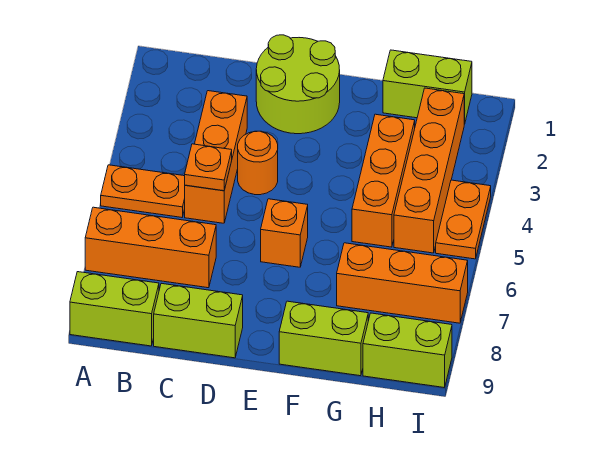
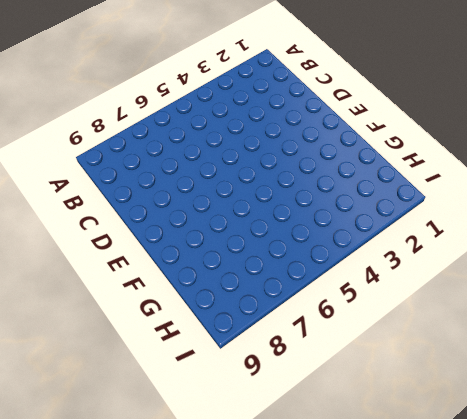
none -> orange 1x2 plate [101,165,185,217]
none -> orange 1x3 brick [85,207,216,288]
none -> lime 1x2 brick [70,272,159,346]

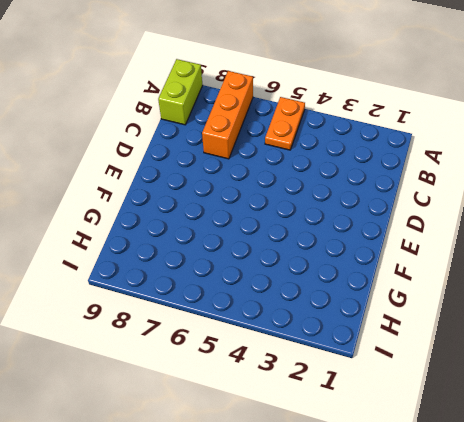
none -> orange 1x3 brick [185,91,247,223]
none -> lime 1x2 brick [154,283,243,358]
none -> lime 2x2 round brick [256,35,340,134]

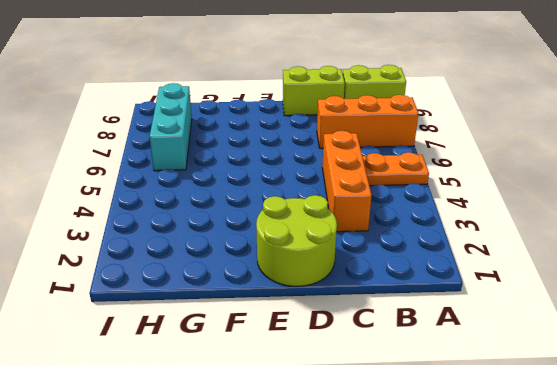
cyan 1x3 brick [150,83,192,171] -> orange 1x3 brick [337,243,468,323]
none -> orange 1x1 round brick [238,131,278,195]
none -> orange 1x1 brick [261,199,308,267]
none -> lime 1x2 brick [279,301,368,376]

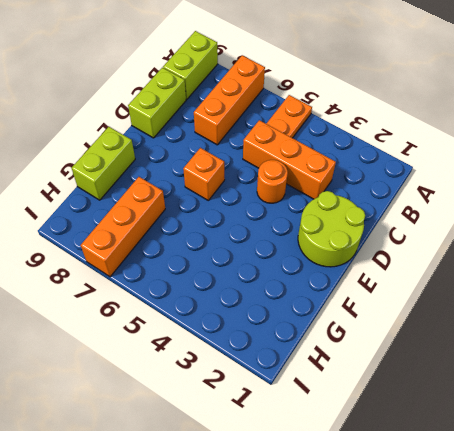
none -> lime 1x2 brick [383,50,472,124]
none -> orange 1x3 brick [352,114,415,247]
none -> orange 1x4 brick [394,88,464,253]

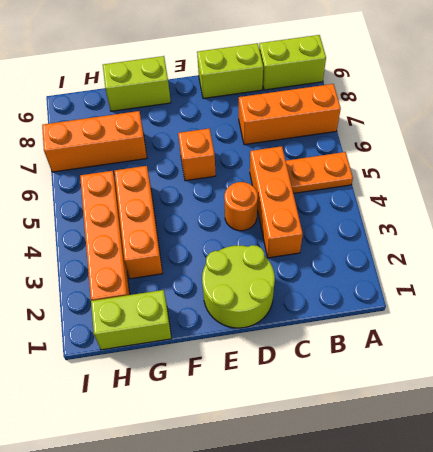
none -> lime 1x2 brick [363,313,452,388]
none -> orange 1x2 plate [436,180,491,259]
none -> orange 1x1 plate [185,144,232,191]

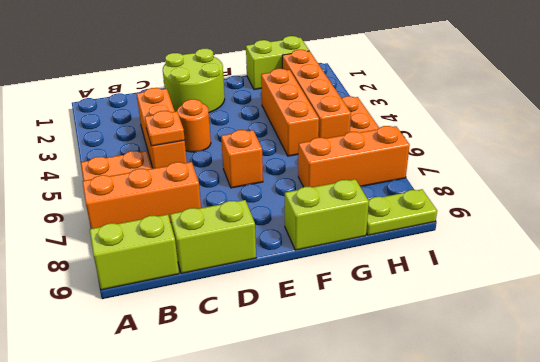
lime 1x2 plate [366,189,437,235] -> lime 1x2 brick [363,313,452,388]

